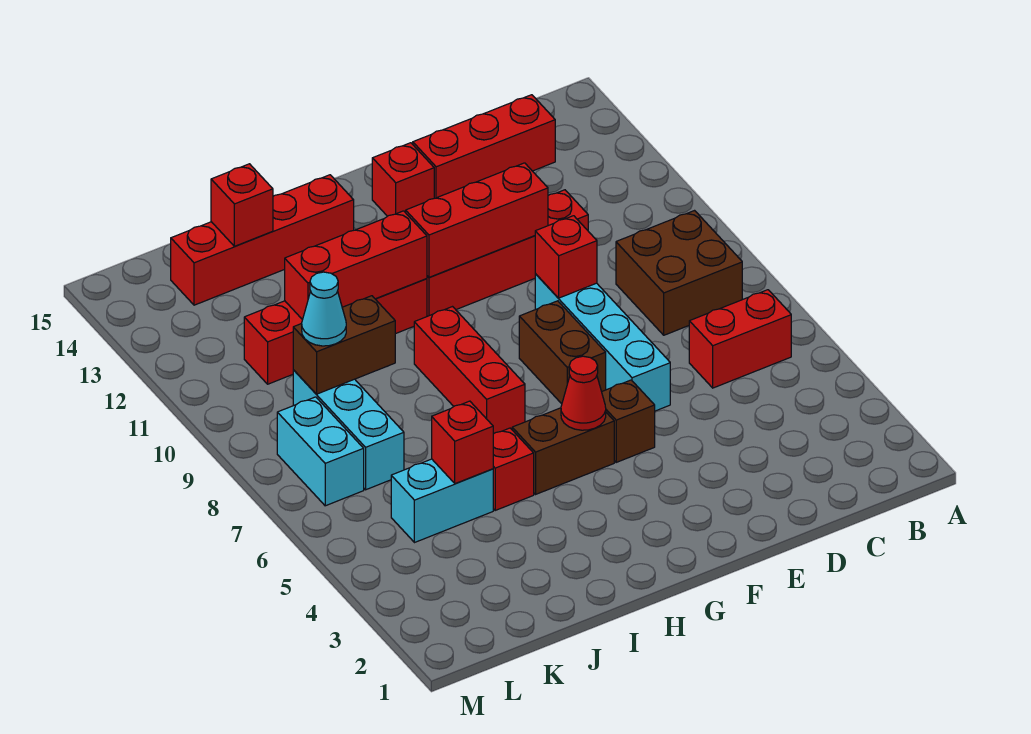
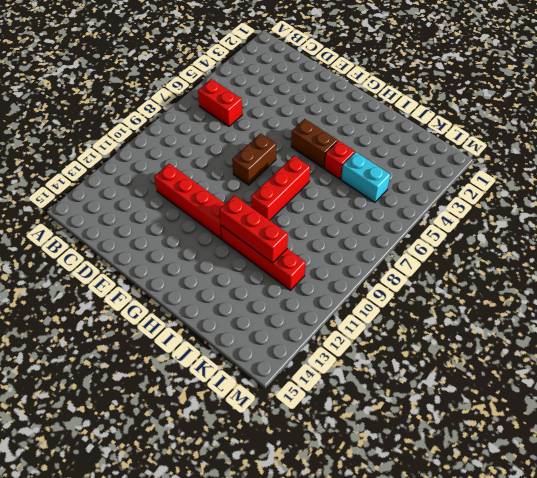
none -> brown 2x2 brick [616,211,742,335]
none -> red 1x3 brick [413,95,555,198]
none -> cyan 1x4 brick [535,274,670,411]

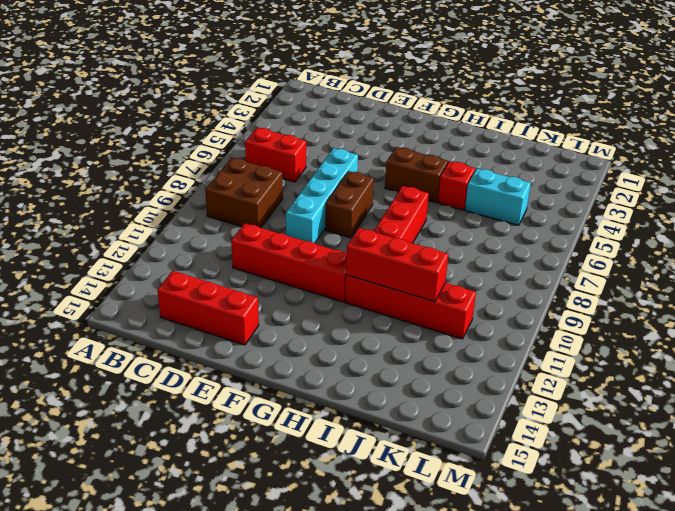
none -> brown 1x1 brick [602,380,655,462]
none -> red 1x1 brick [372,143,434,216]
none -> red 1x4 brick [170,175,354,305]

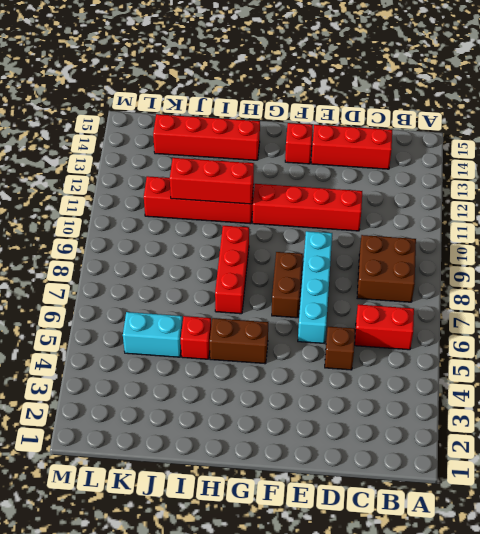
brown 1x1 brick [325,327,355,370] -> brown 1x1 brick moved to [602,380,655,462]
none -> cyan 1x3 brick [293,370,404,490]
none -> cyan 1x2 brick [277,397,364,506]
none -> red 1x1 brick [535,216,597,298]

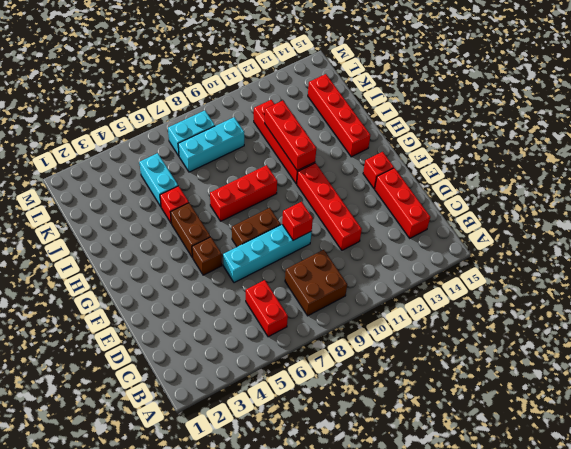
none -> red 1x3 brick [406,163,548,277]
none -> red 1x1 cone [561,356,606,430]
none -> red 1x1 brick [432,401,493,484]

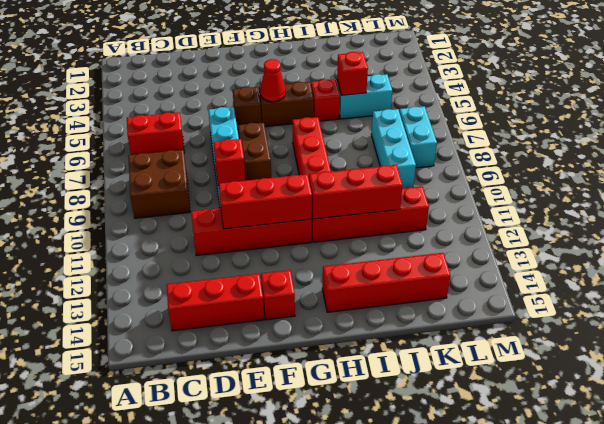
none -> brown 1x2 brick [293,296,395,394]
none -> red 1x1 brick [211,164,273,246]
none -> cyan 1x1 cone [302,272,346,346]

